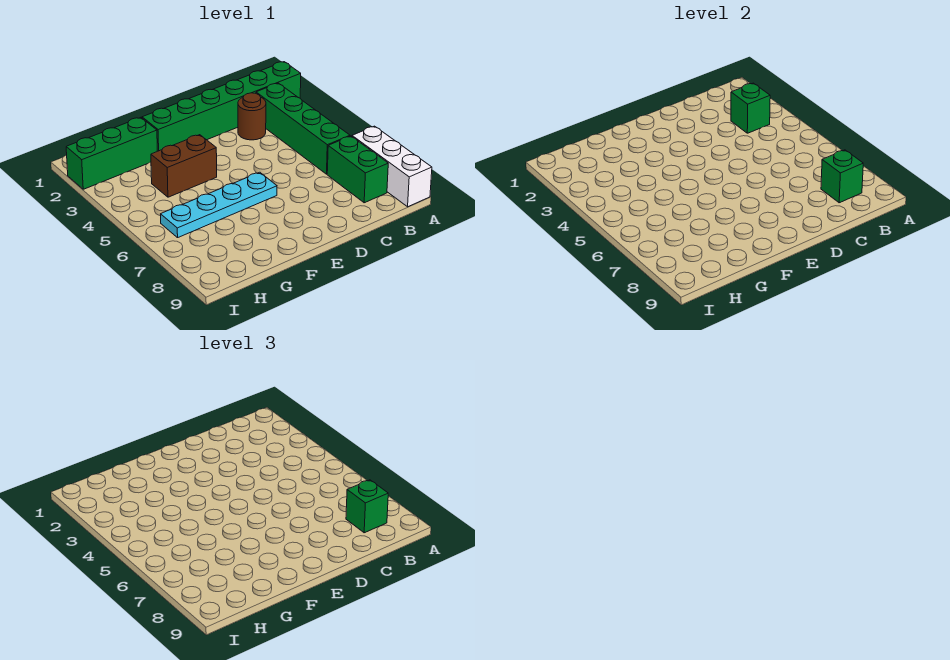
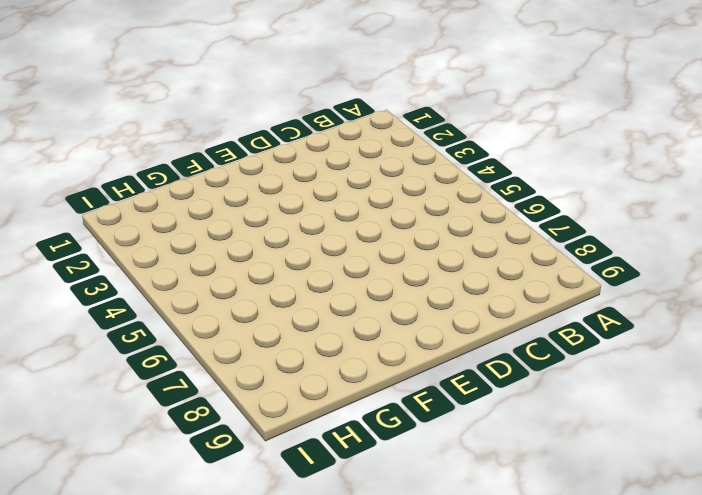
none -> green 1x6 brick [142,62,301,151]
none -> white 1x3 brick [352,126,432,207]

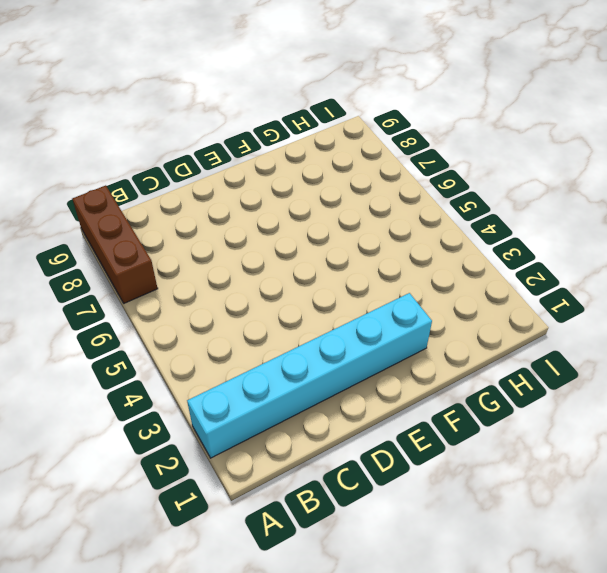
cyan 1x6 brick [187,293,432,458] -> green 1x6 brick [142,62,301,151]
brown 1x3 brick [72,185,158,303] -> white 1x3 brick [352,126,432,207]
none -> green 1x4 brick [256,83,350,174]
none -> green 1x2 brick [327,136,388,203]

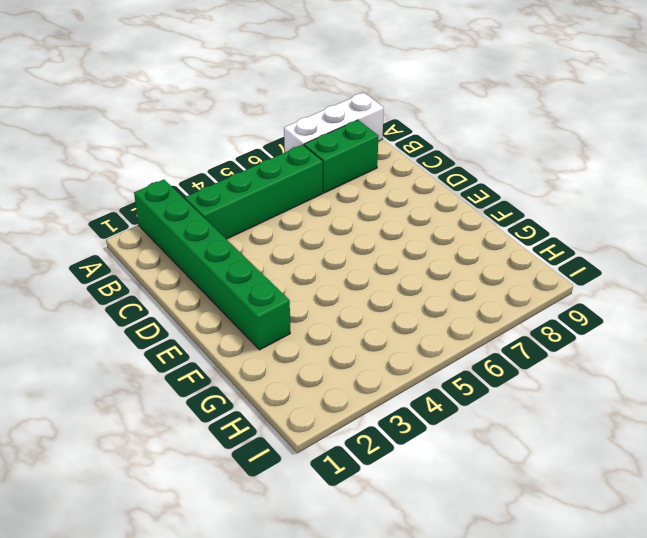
none -> brown 1x1 round brick [238,93,266,140]
none -> cyan 1x4 plate [161,172,277,238]

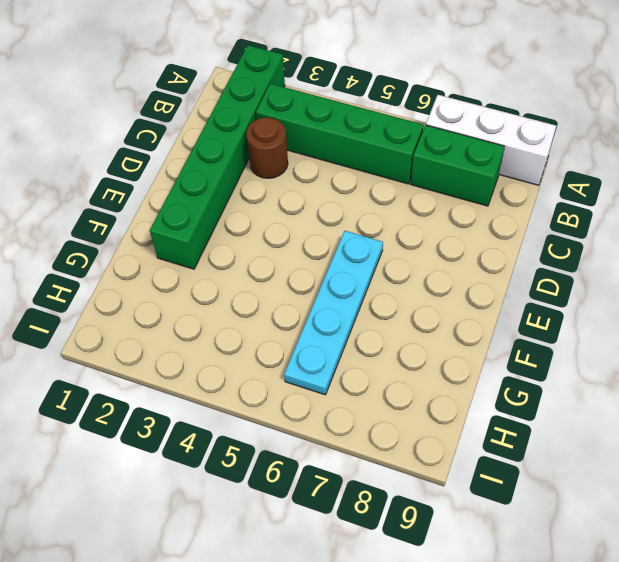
none -> brown 1x2 brick [151,135,217,197]
none -> green 1x3 brick [66,117,157,189]

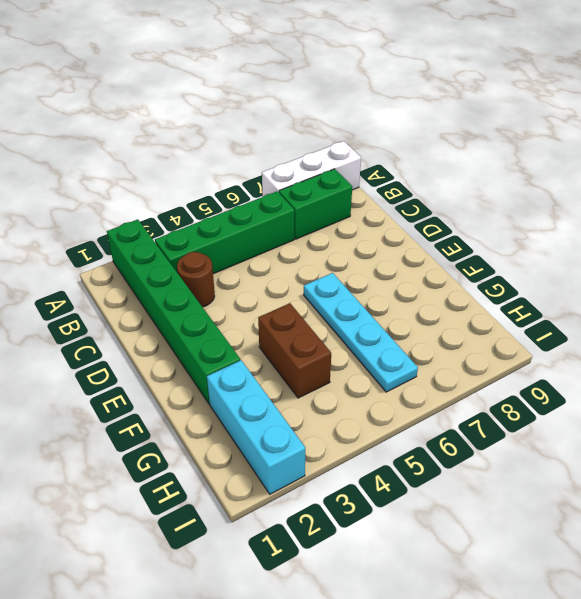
cyan 1x3 brick [207,360,305,494] -> green 1x3 brick [66,117,157,189]
none -> green 1x1 brick [731,83,770,133]
none -> green 1x1 brick [821,150,863,203]

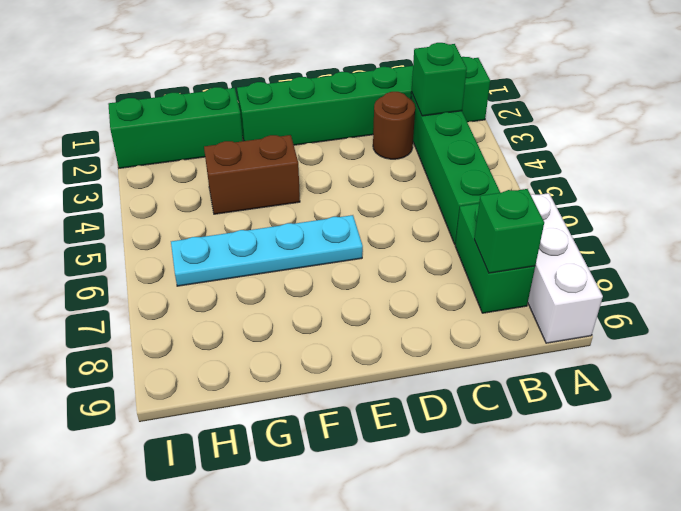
none -> green 1x1 brick [346,480,388,533]

